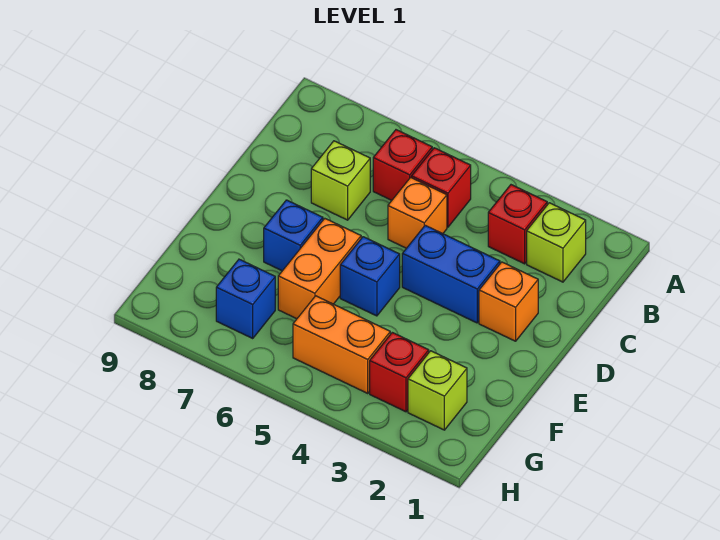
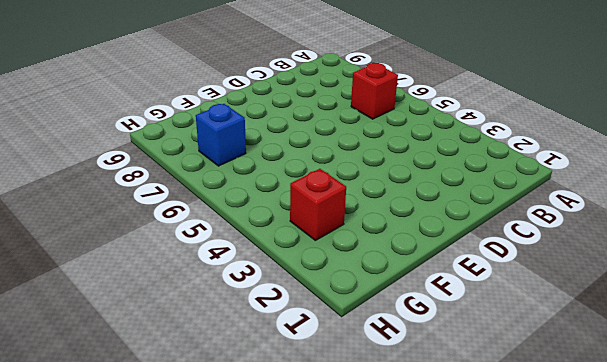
none -> lime 1x1 brick [527,203,586,282]
none -> red 1x1 brick [488,185,547,264]
none -> red 1x1 brick [412,148,471,227]

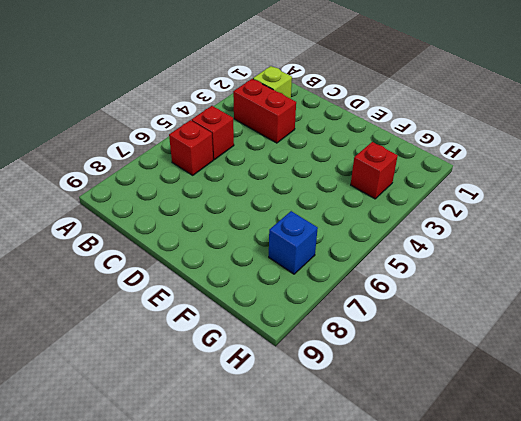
red 1x2 brick [233,79,296,143] -> red 1x1 brick [488,185,547,264]
none -> orange 1x1 brick [388,177,447,248]
none -> lime 1x1 brick [311,141,370,220]
none -> orange 1x1 brick [479,262,538,341]

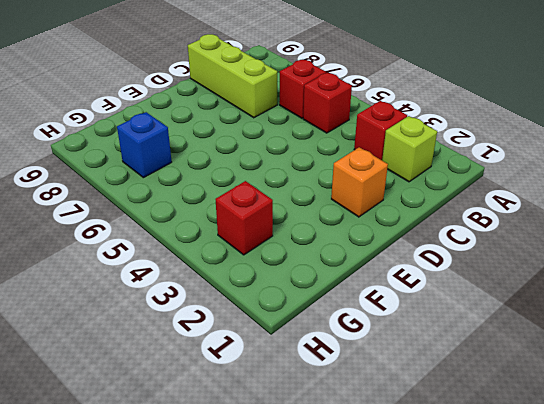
lime 1x3 brick [188,34,277,118] -> lime 1x1 brick [311,141,370,220]
none -> orange 1x1 brick [388,177,447,248]
none -> blue 1x2 brick [402,225,500,323]
none -> blue 1x1 brick [340,237,400,316]

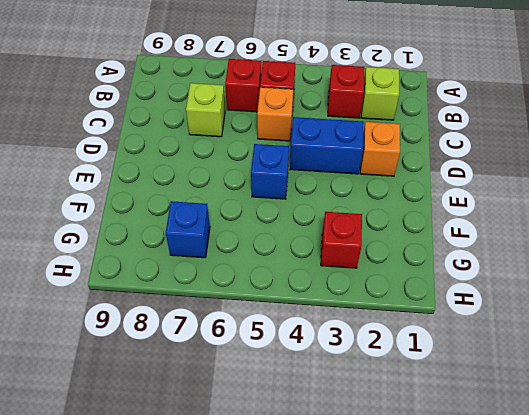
none -> orange 1x2 brick [278,219,361,319]
none -> blue 1x1 brick [264,200,323,271]
none -> lime 1x1 brick [408,351,467,430]

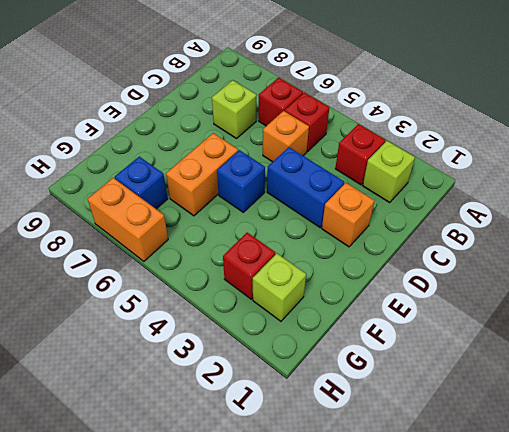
orange 1x2 brick [88,178,168,261] -> orange 1x2 brick moved to [293,296,390,393]
none -> blue 1x1 brick [264,200,323,271]

